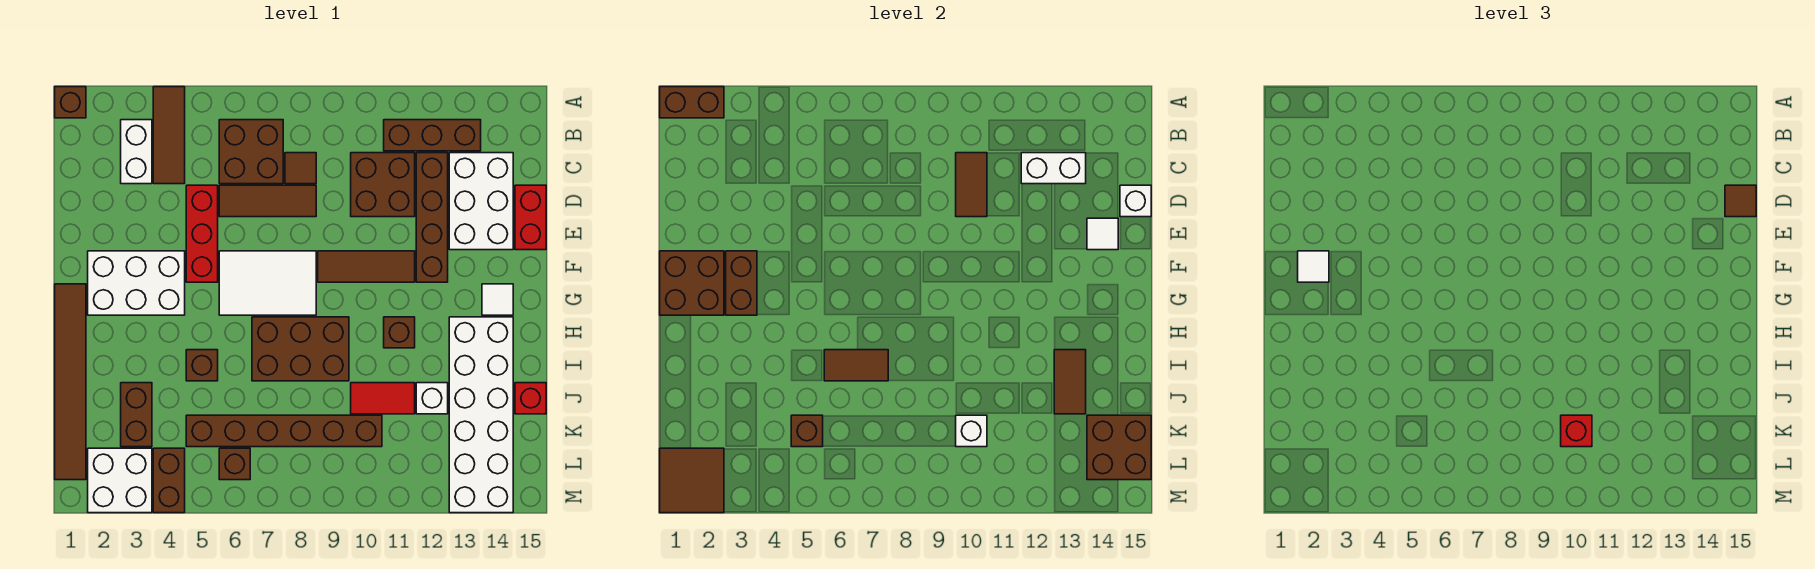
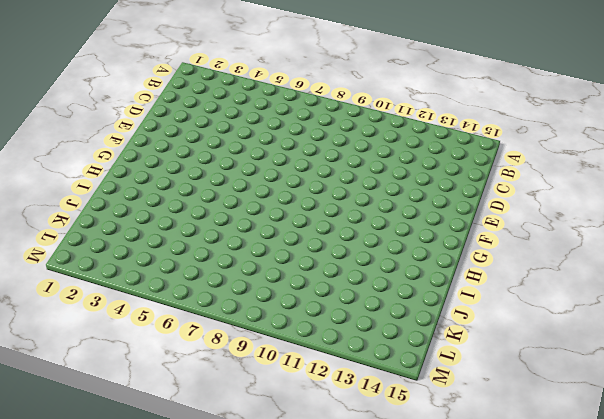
none -> brown 1x1 brick [55,87,86,118]
none -> brown 1x3 tile [153,87,185,184]
none -> white 1x2 brick [121,120,152,184]
none -> brown 2x2 brick [219,120,283,184]

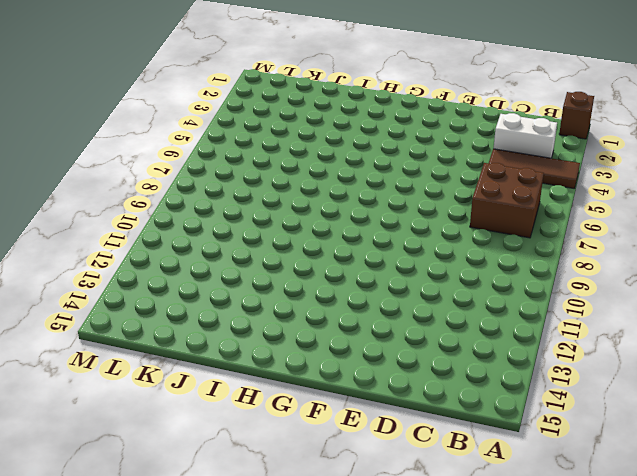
none -> brown 1x3 brick [384,120,481,151]
none -> brown 1x1 tile [285,153,316,184]
none -> brown 2x2 brick [351,153,415,217]
none -> brown 1x4 brick [416,153,448,282]

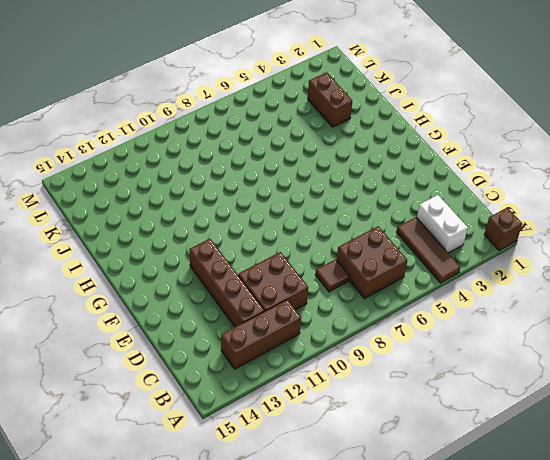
none -> white 2x3 brick [449,153,513,250]
none -> red 1x3 brick [186,185,218,282]
none -> brown 1x3 tile [219,185,316,217]
none -> red 1x2 brick [515,185,546,250]

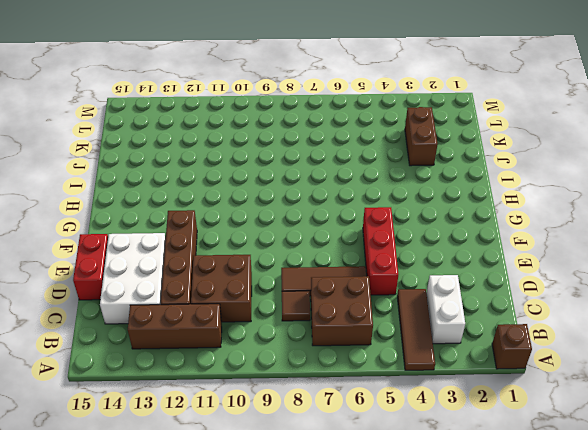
none -> white 2x3 brick [88,251,185,315]
none -> white 2x3 tile [219,251,316,315]
none -> brown 1x3 tile [318,251,415,282]
none -> brown 1x6 tile [55,284,86,480]

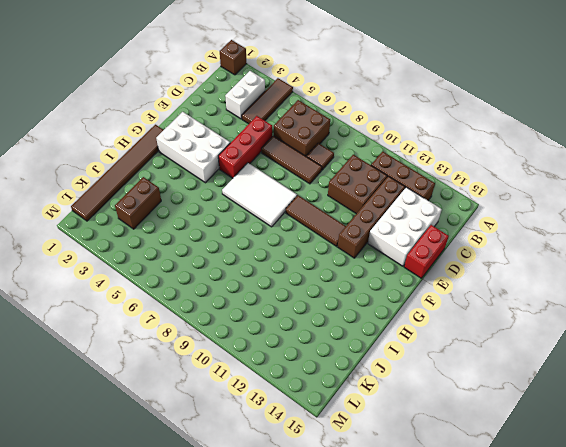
none -> white 1x1 tile [482,284,513,315]
none -> brown 2x3 brick [252,317,349,381]
none -> brown 1x1 brick [384,317,415,348]
none -> white 2x6 brick [449,317,513,513]

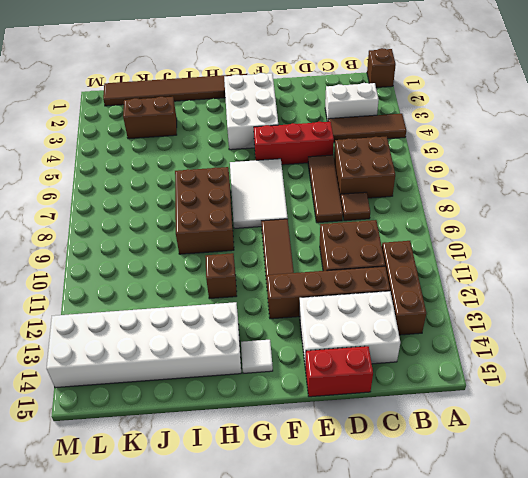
none -> brown 1x1 brick [186,350,218,381]
none -> red 1x2 tile [351,383,415,414]
none -> white 1x1 brick [416,383,448,414]
none -> red 1x1 brick [515,383,546,414]

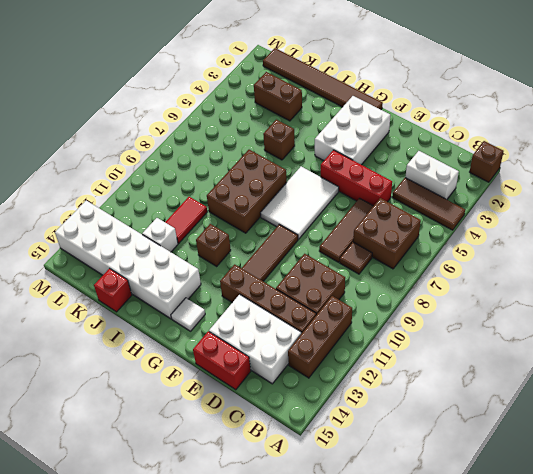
none -> brown 1x6 brick [186,415,382,447]
none -> white 2x2 brick [88,448,152,513]
none -> brown 1x2 brick [153,448,185,513]
none -> brown 1x1 brick [219,448,250,480]

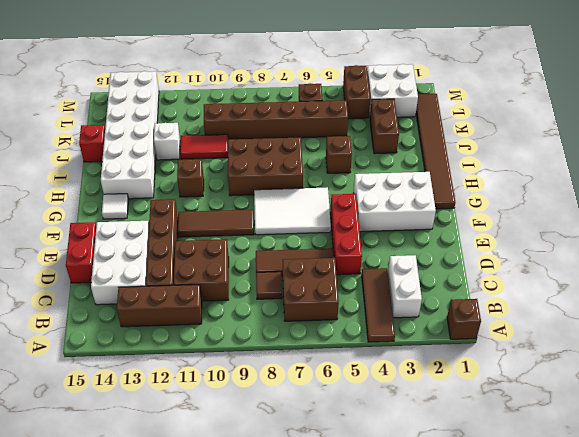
none -> brown 1x2 brick [660,87,724,118]
none -> brown 1x2 tile [956,153,987,217]
none -> white 1x2 brick [1021,153,1086,184]
none -> white 1x1 brick [1120,185,1151,217]

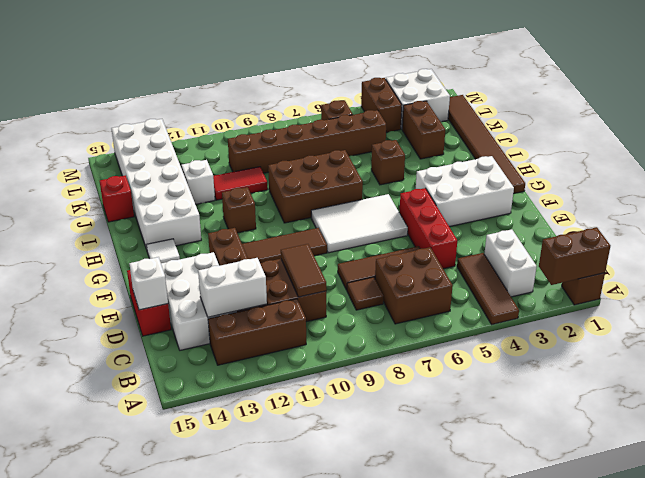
none -> white 1x1 tile [1087,218,1118,250]
none -> brown 2x2 brick [660,251,724,315]
none -> brown 1x2 brick [726,251,757,315]
none -> brown 1x2 tile [824,350,888,381]

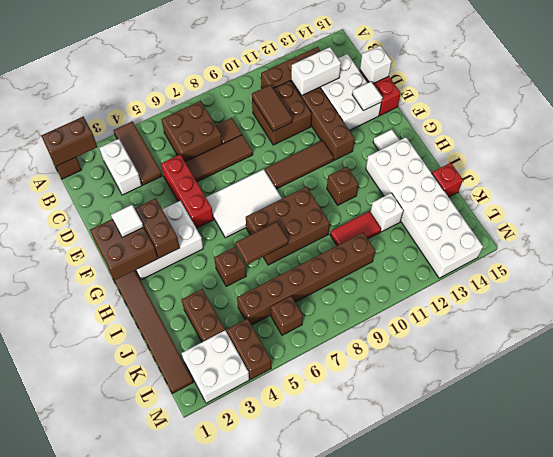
none -> brown 1x2 tile [1054,350,1086,414]
none -> brown 1x1 brick [791,415,823,447]
none -> white 1x1 brick [956,415,987,447]
none -> brown 2x2 brick [1087,415,1151,480]

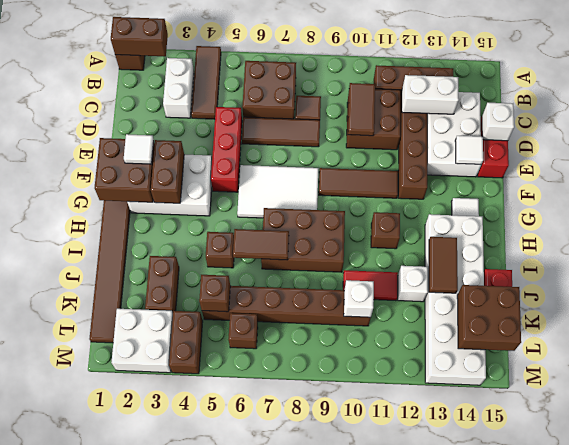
none -> brown 2x2 tile [660,448,724,513]
none -> brown 1x1 tile [1725,185,1756,217]
none -> red 1x1 brick [1561,415,1592,447]

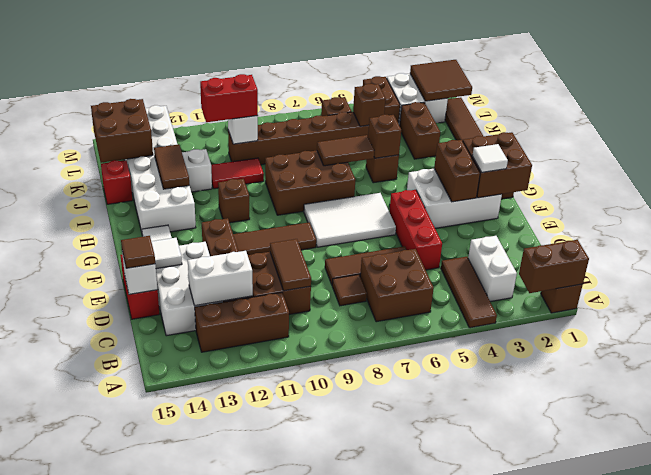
brown 1x1 brick [368,115,401,158] -> none
red 1x2 brick [200,74,258,122] -> red 1x1 brick [1561,415,1592,447]

